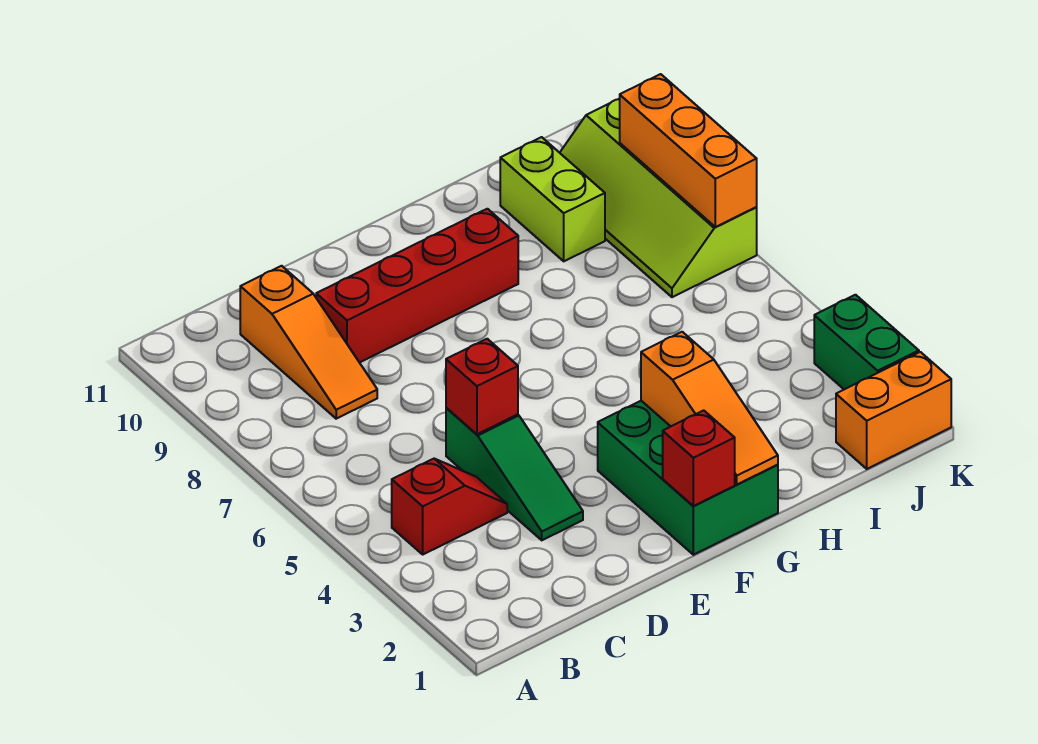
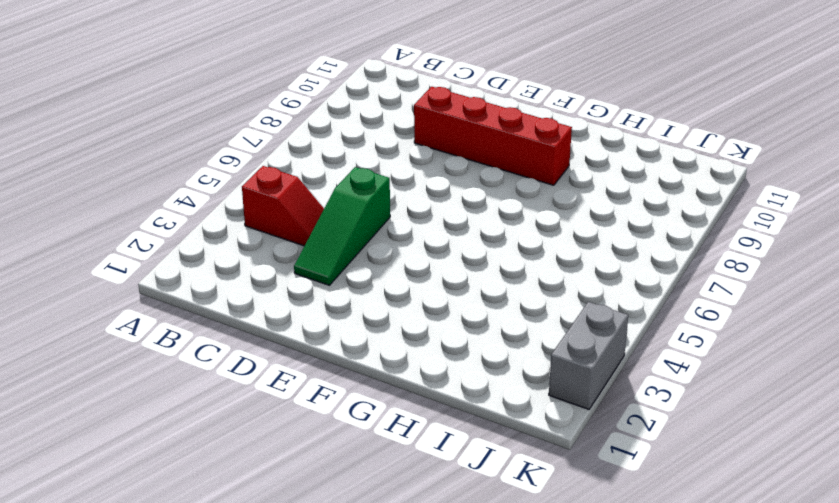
grey 1x2 brick [549,302,628,409] -> green 1x2 brick [814,295,919,389]
none -> orange 1x3 slope [240,266,377,419]
none -> green 2x3 brick [598,401,778,555]
none -> lime 1x2 brick [500,137,605,261]

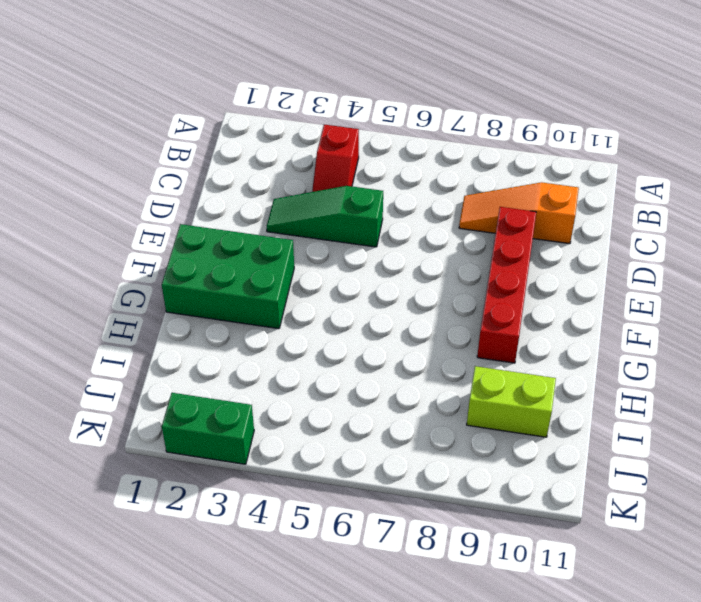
none -> orange 1x2 brick [836,352,951,469]
none -> lime 2x4 slope [560,99,757,297]
none -> red 1x1 brick [446,339,518,434]

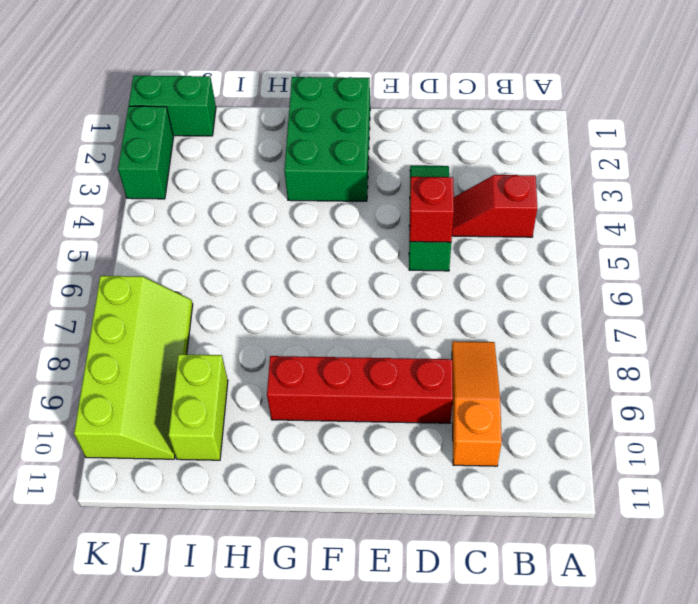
green 1x2 brick [129,76,216,136] -> orange 1x2 brick [836,352,951,469]
none -> red 1x1 brick [663,410,735,506]
none -> orange 1x3 slope [641,332,778,484]
none -> orange 1x3 brick [620,74,757,227]

